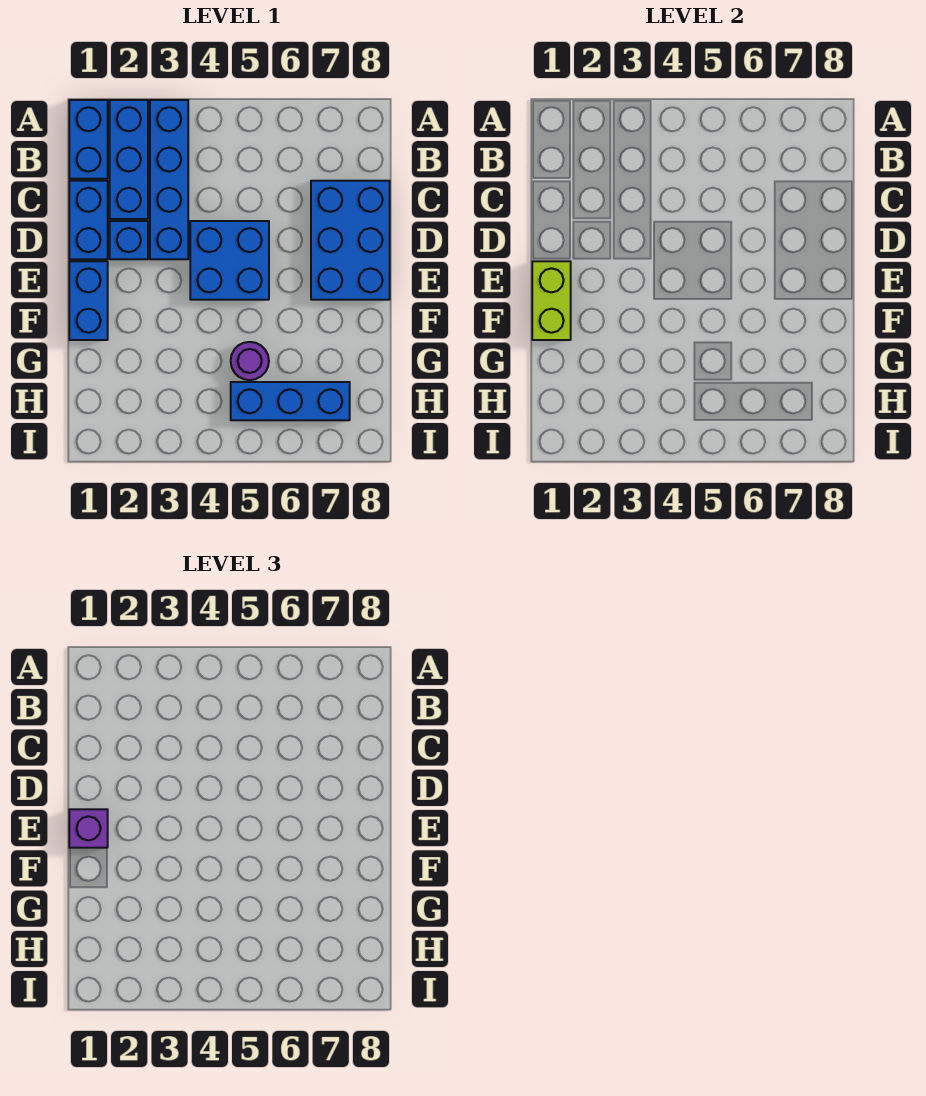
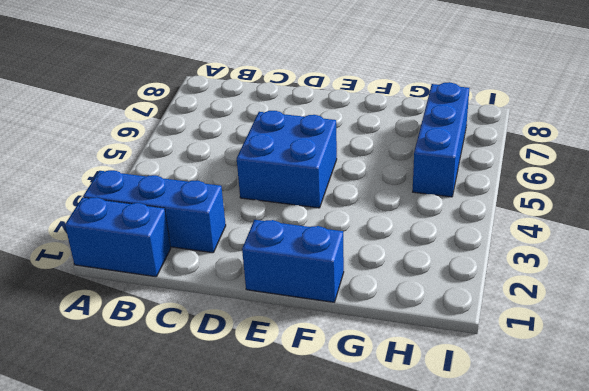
none -> blue 1x4 brick [150,100,188,259]
none -> blue 1x2 brick [69,181,108,259]
none -> blue 2x3 brick [311,181,390,300]

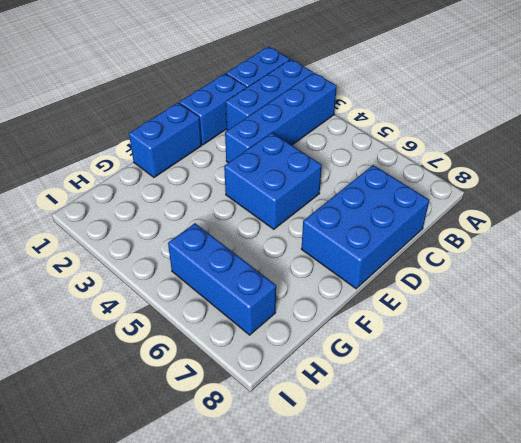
none -> blue 1x1 brick [110,221,148,259]
none -> purple 1x1 round brick [231,342,269,380]
none -> lime 1x2 brick [532,261,571,340]

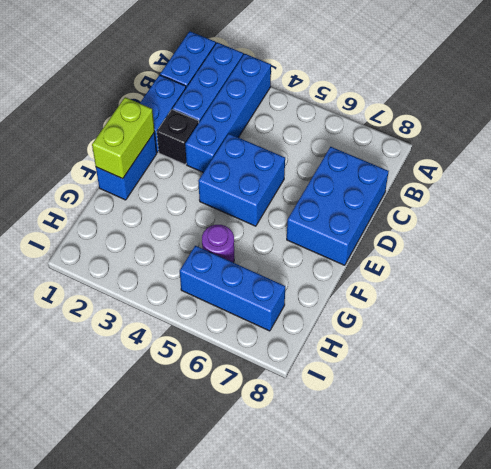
black 1x1 brick [157,109,199,164] -> blue 1x1 brick [110,221,148,259]
none -> purple 1x1 brick [69,809,108,848]

